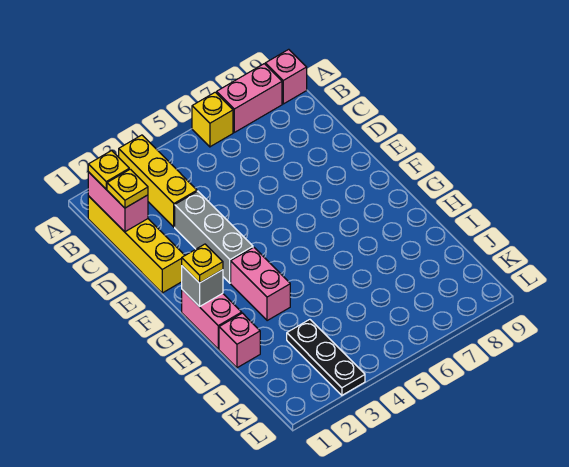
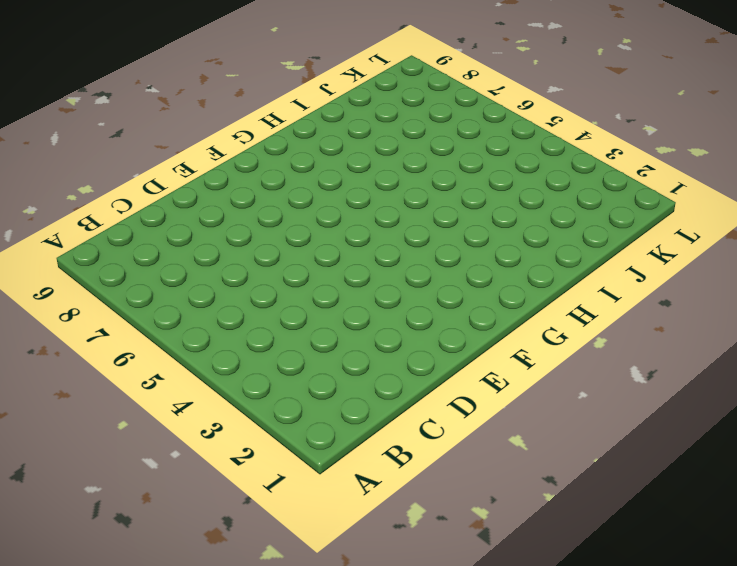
none -> yellow 1x3 brick [119,135,197,227]
none -> yellow 1x1 brick [192,92,233,147]
none -> pink 1x2 brick [217,64,282,132]

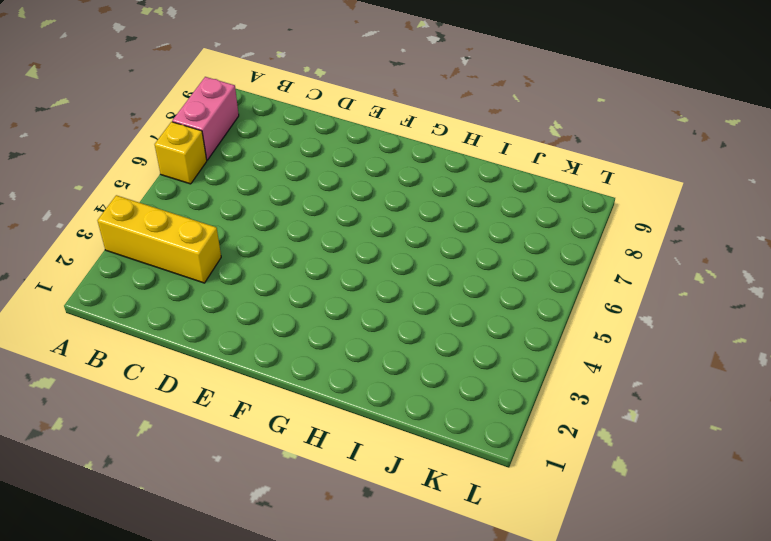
none -> pink 1x1 brick [265,49,307,104]
none -> yellow 1x4 brick [88,196,185,293]
none -> grey 1x3 brick [175,191,253,283]

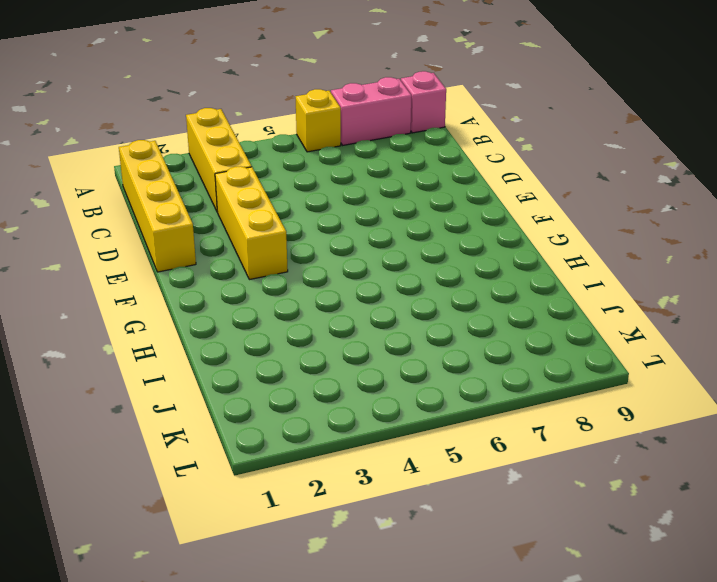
yellow 1x3 brick [215,166,288,280] -> grey 1x3 brick [175,191,253,283]
none -> pink 1x2 brick [182,290,242,349]
none -> pink 1x2 brick [231,247,290,321]
none -> pink 1x1 brick [219,313,260,368]

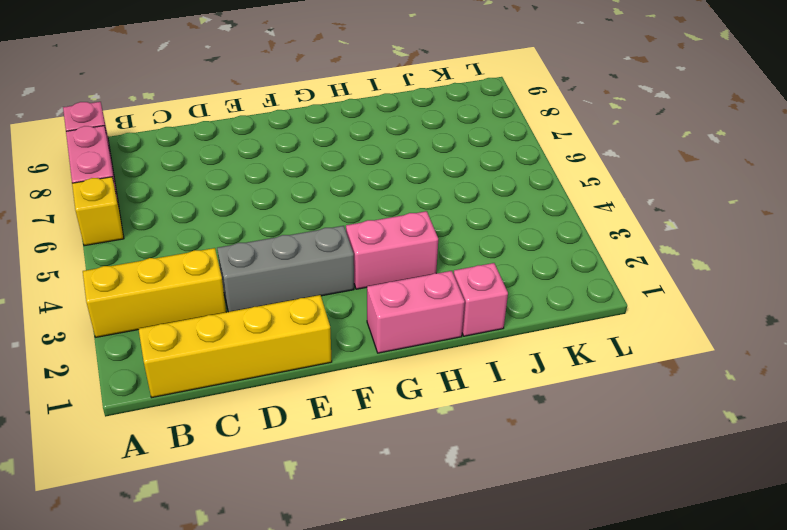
none -> black 1x3 plate [287,319,365,395]
none -> pink 1x2 brick [88,172,148,232]
none -> grey 1x1 brick [182,266,223,307]

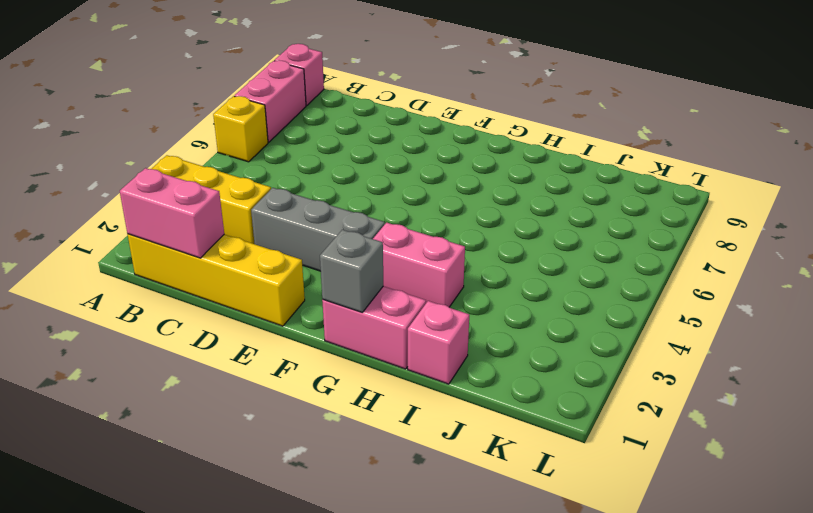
none -> black 1x3 plate [287,319,365,395]
none -> yellow 1x1 plate [88,151,129,189]
none -> yellow 1x1 plate [107,169,148,208]

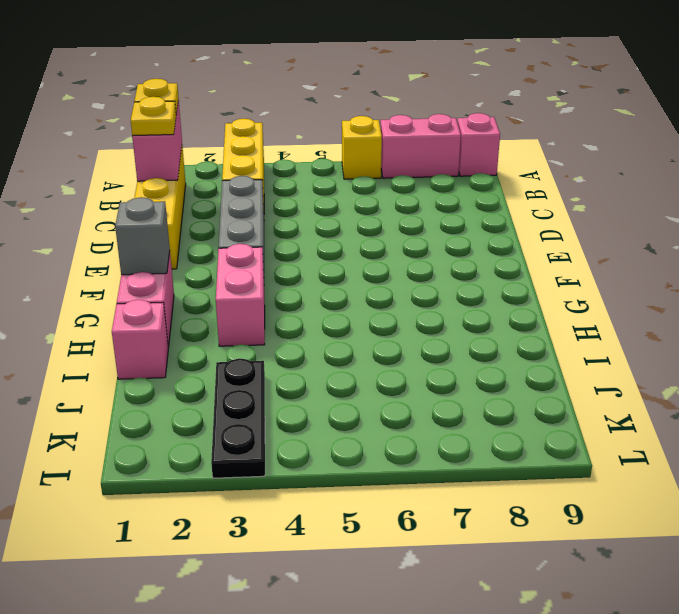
none -> yellow 1x1 plate [182,244,223,283]

